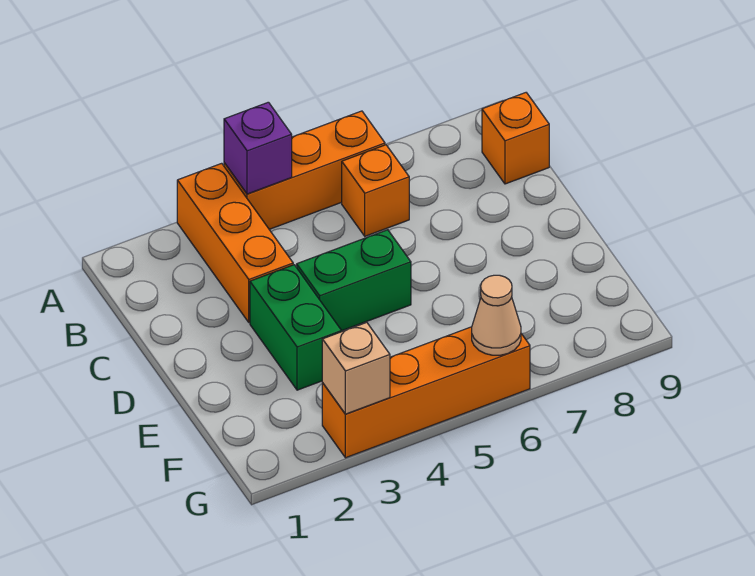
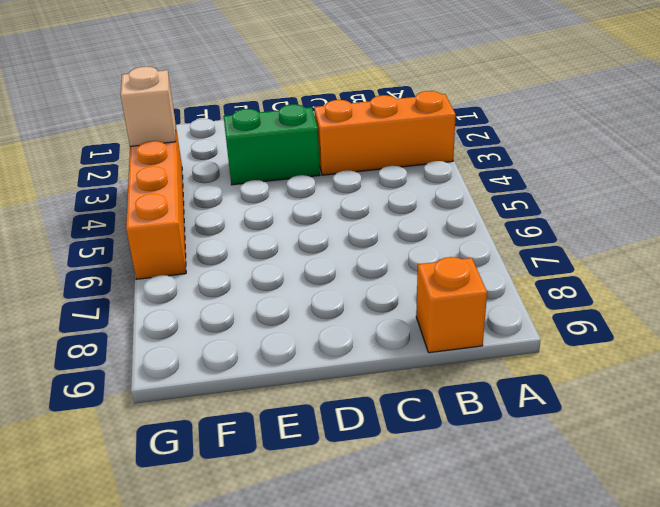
none -> orange 1x3 brick [224,111,385,229]
none -> orange 1x1 brick [342,145,409,236]

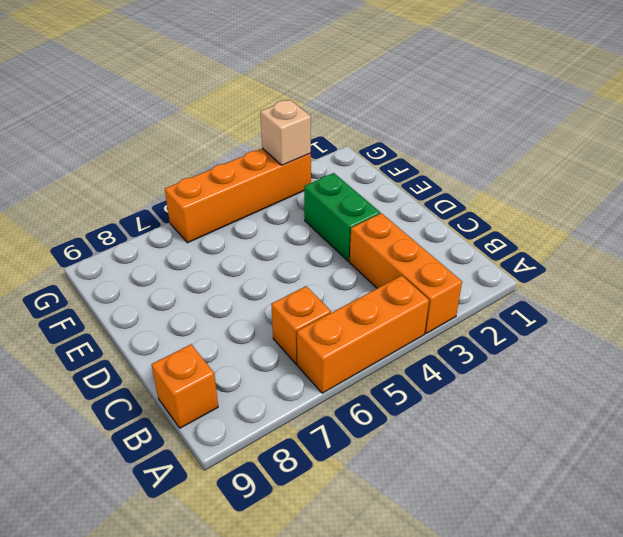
none -> green 1x2 brick [297,230,411,331]
none -> purple 1x1 brick [224,102,292,194]

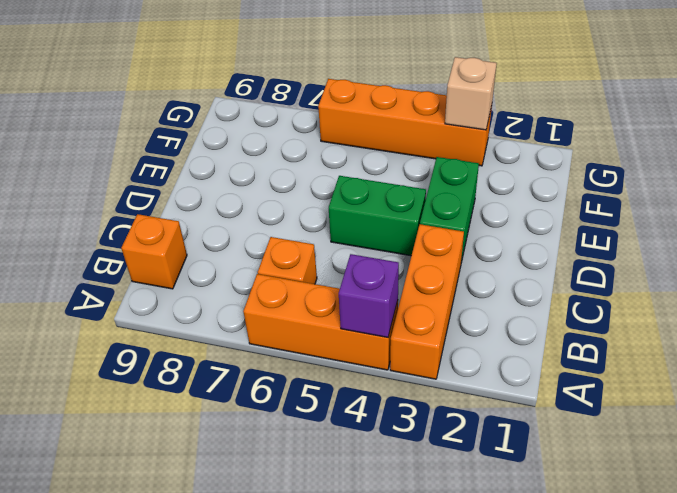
none -> tan 1x1 cone [472,275,521,355]

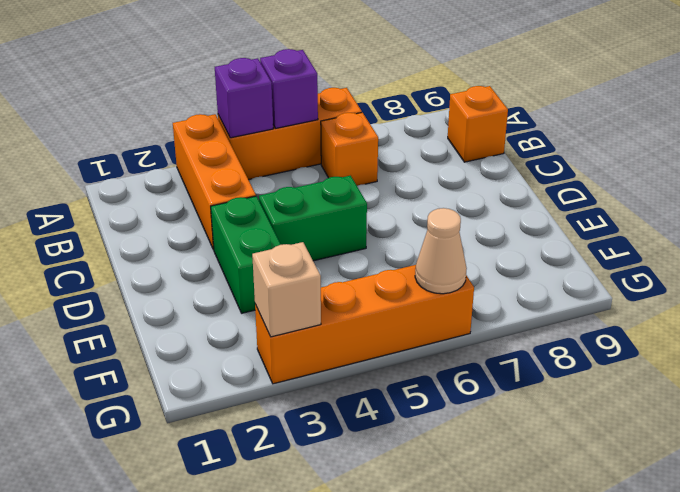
purple 1x1 brick [260,49,318,128] -> none

